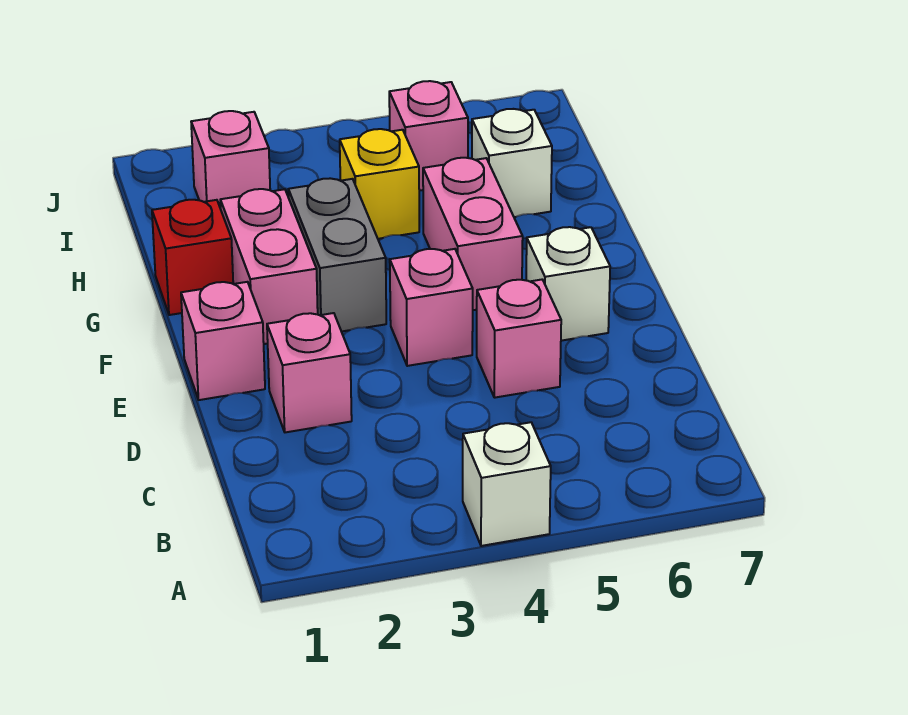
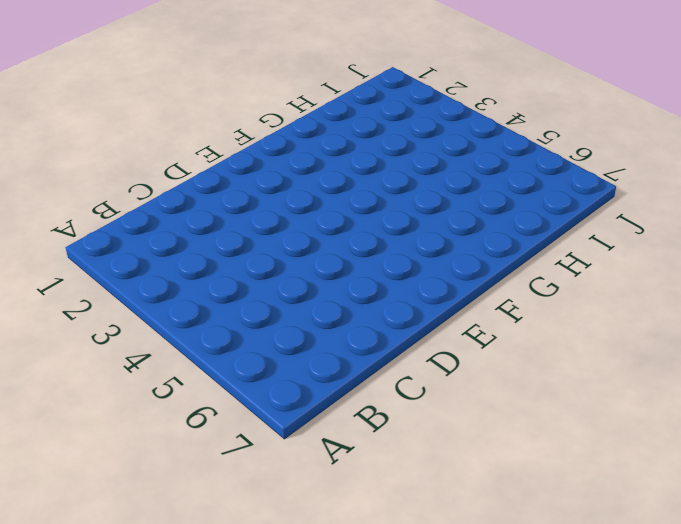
none -> white 1x1 brick [463,422,551,546]
none -> pink 1x1 brick [267,313,352,432]
none -> pink 1x1 brick [477,280,561,398]

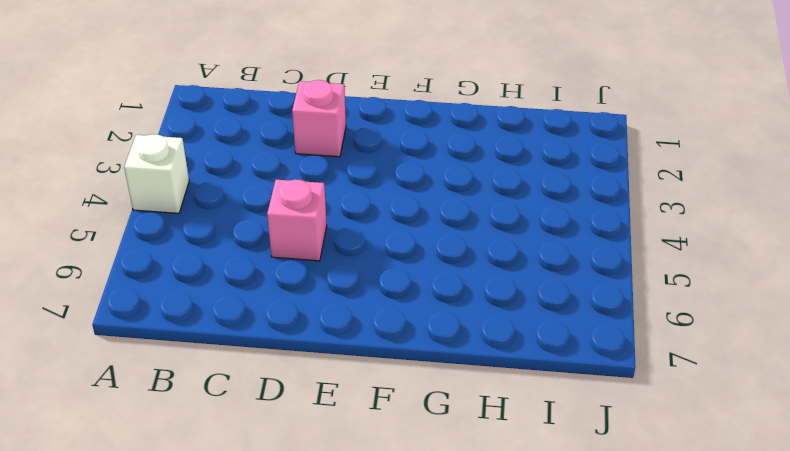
none -> pink 1x1 brick [181,282,265,400]
none -> pink 1x1 brick [390,249,473,366]
none -> white 1x1 brick [526,227,610,341]

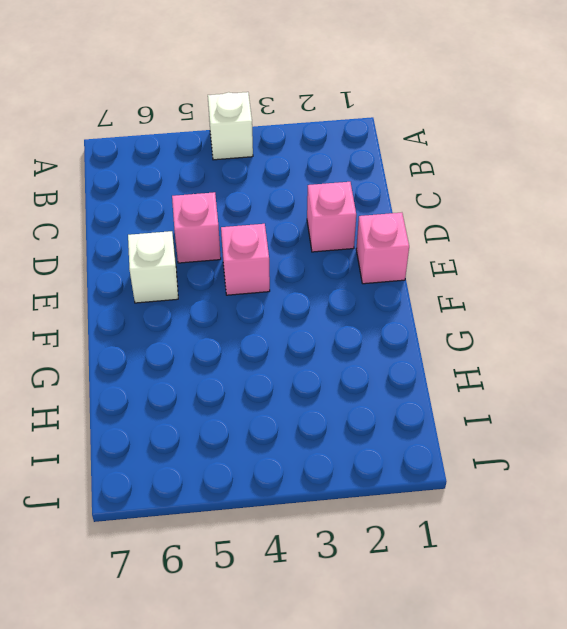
none -> pink 1x2 brick [220,189,318,344]
none -> grey 1x2 brick [288,178,386,332]
none -> pink 1x2 brick [423,158,523,310]

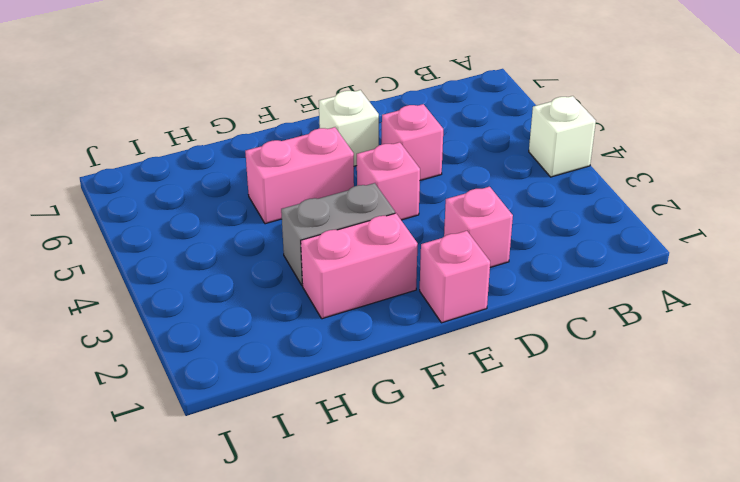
none -> red 1x1 brick [152,200,233,315]
none -> yellow 1x1 brick [340,129,419,239]
none -> white 1x1 brick [472,109,552,217]

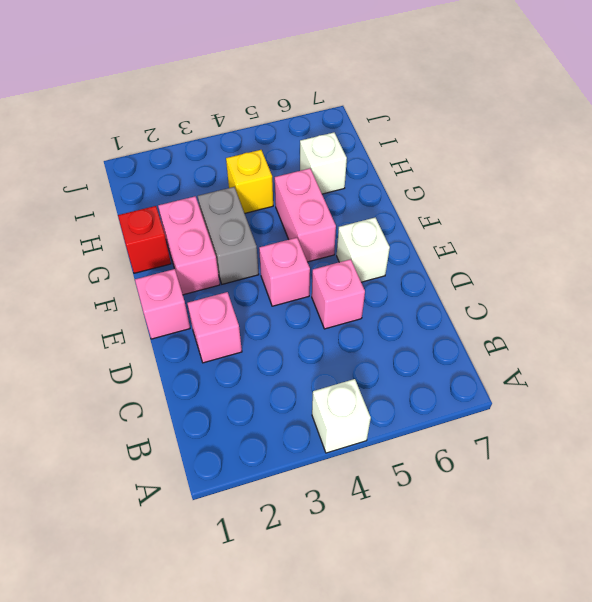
none -> pink 1x1 brick [191,111,270,209]
none -> pink 1x1 brick [389,81,468,191]

